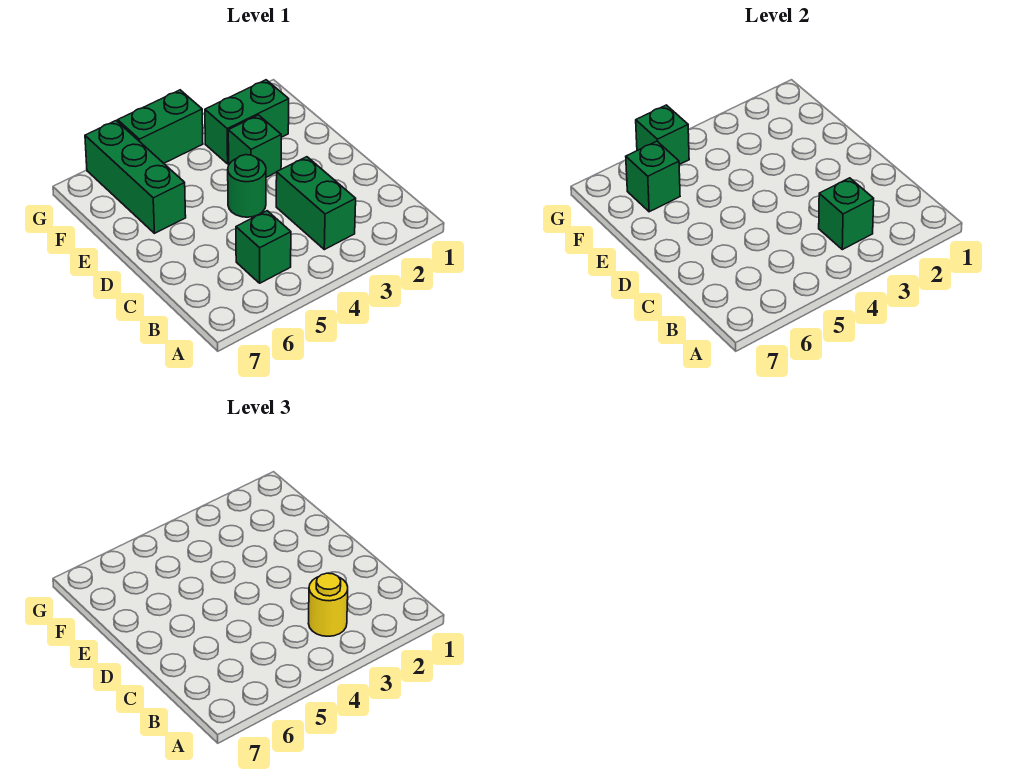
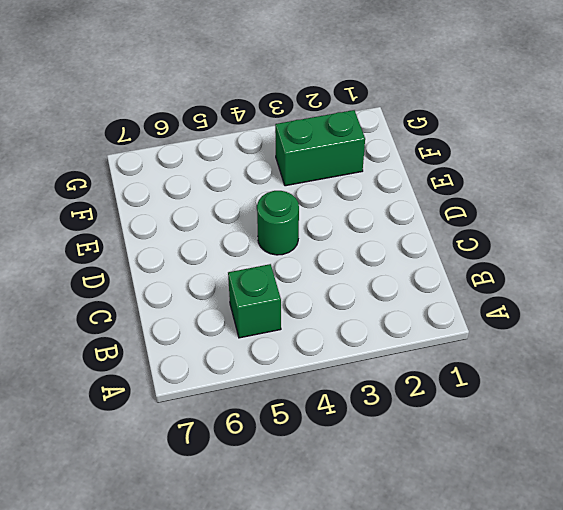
none -> green 1x2 brick [276,157,356,250]
none -> green 1x1 brick [228,115,281,177]

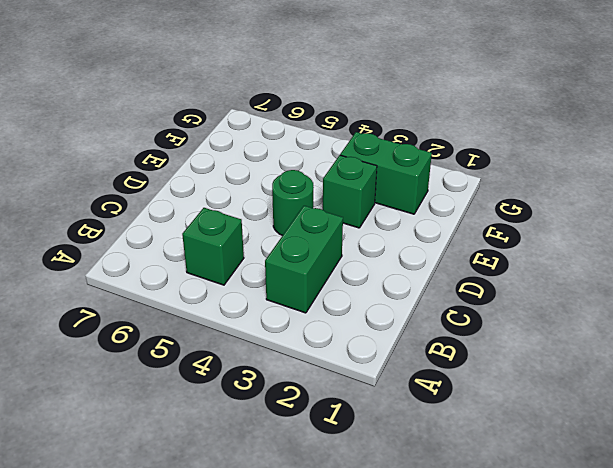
none -> green 1x3 brick [85,121,186,233]
none -> green 1x2 brick [118,90,203,163]

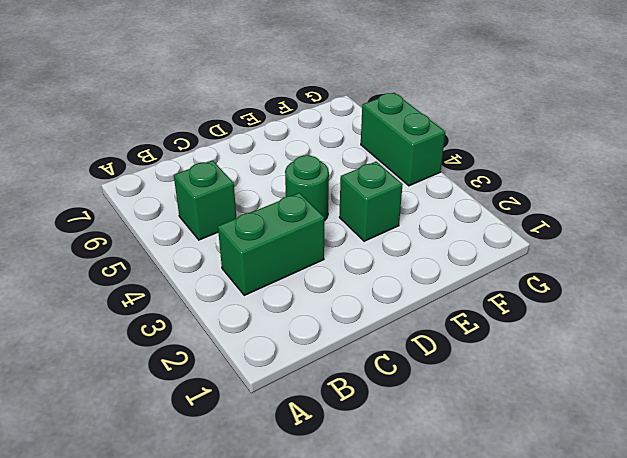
none -> green 1x3 brick [85,121,186,233]
none -> green 1x2 brick [205,80,289,164]

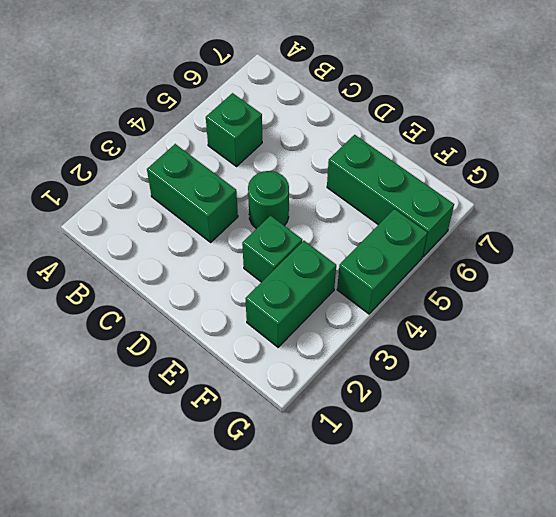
none -> green 1x1 brick [819,178,874,250]
none -> green 1x1 brick [626,141,680,212]

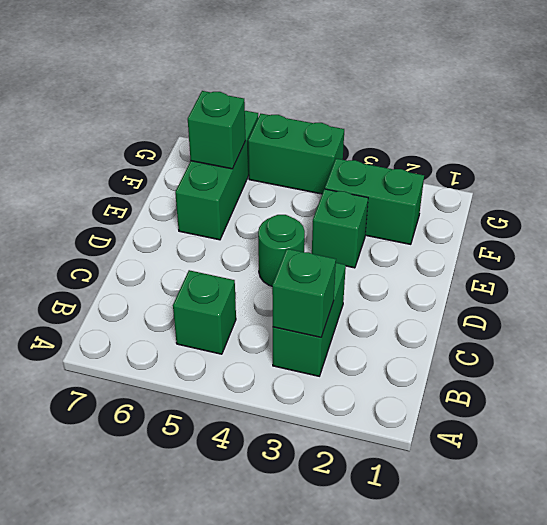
none -> green 1x1 brick [636,105,689,165]
none -> yellow 1x1 round brick [309,573,348,636]

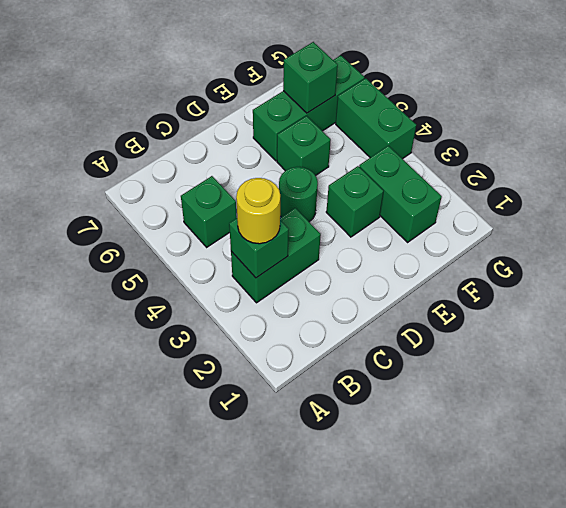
green 1x1 brick [277,116,331,176] -> green 1x1 brick moved to [636,105,689,165]

